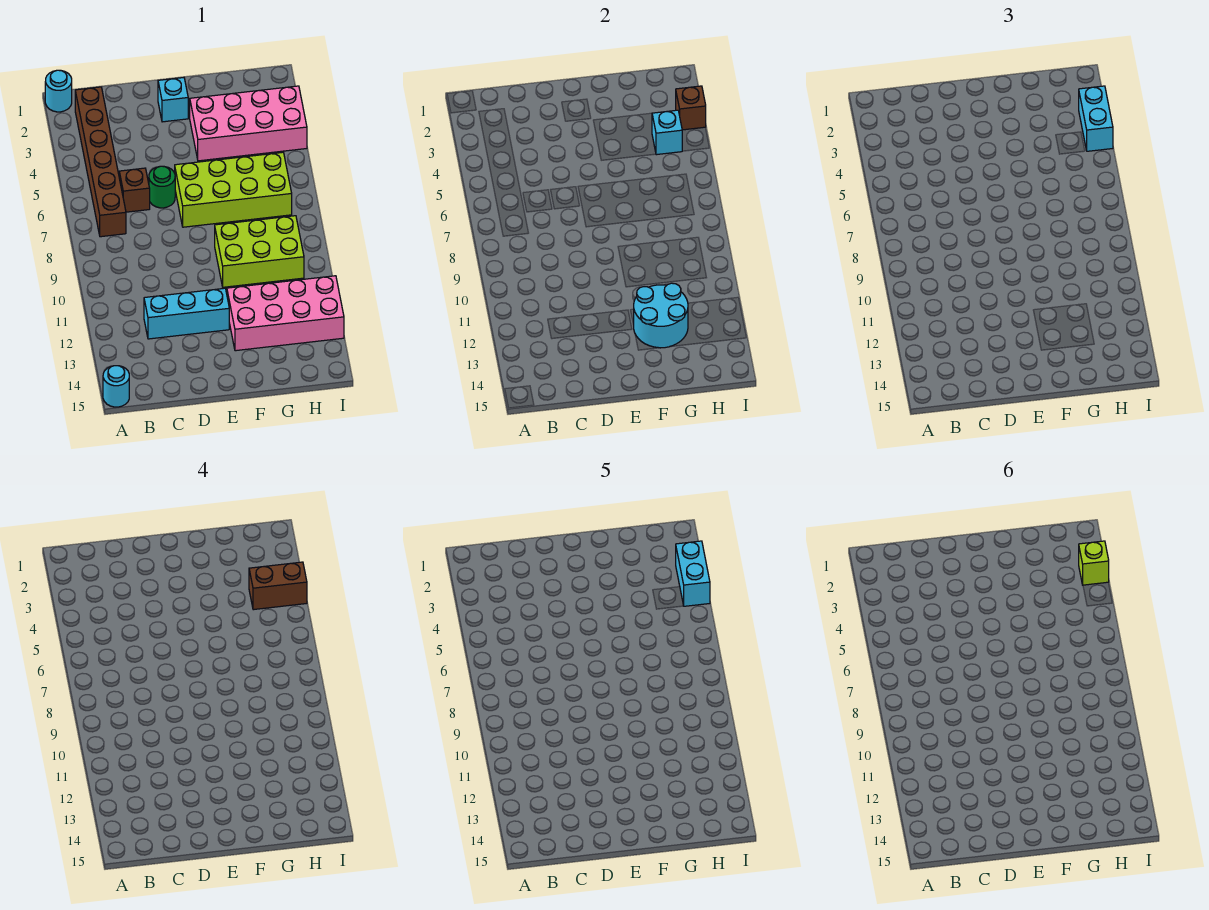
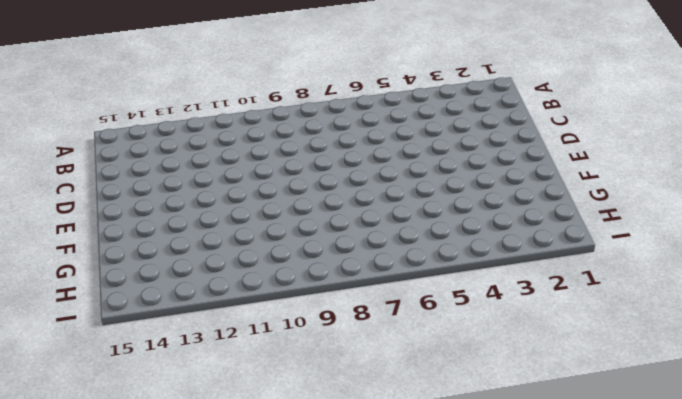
none -> cyan 1x1 round brick [45,70,72,112]
none -> cyan 1x1 round brick [103,366,129,407]
none -> brown 1x6 brick [75,87,126,237]

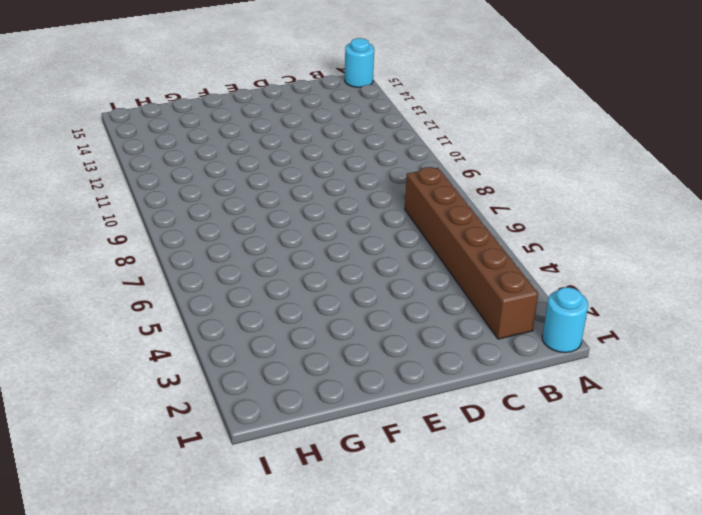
none -> brown 1x1 brick [119,168,150,212]
none -> cyan 1x3 brick [144,288,229,339]
none -> green 1x1 round brick [149,166,175,208]

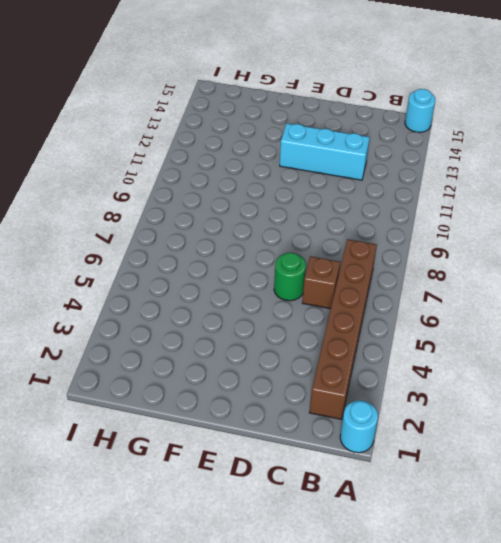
none -> cyan 1x1 brick [158,78,188,122]
none -> lime 2x4 brick [175,152,292,227]
none -> pink 2x4 brick [190,86,307,161]

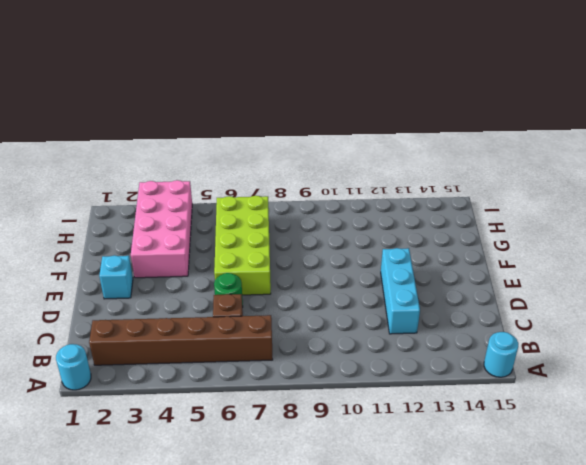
none -> lime 2x3 brick [215,216,304,287]
none -> pink 2x4 brick [227,276,344,351]
none -> cyan 2x2 round brick [633,283,688,348]

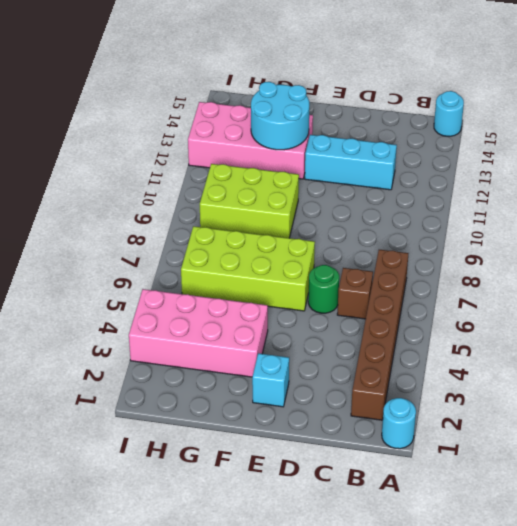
none -> cyan 1x1 brick [652,110,682,155]
none -> brown 1x1 brick [676,86,706,130]
none -> cyan 1x2 brick [1079,86,1113,151]

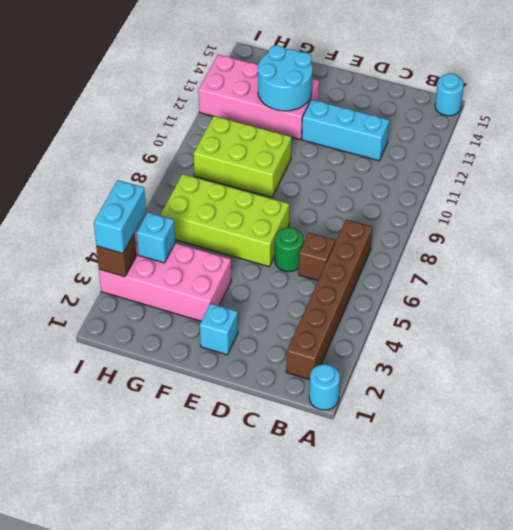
none -> brown 1x2 brick [249,562,307,610]
none -> cyan 1x2 brick [676,541,710,606]
none -> lime 1x1 brick [1079,541,1109,585]

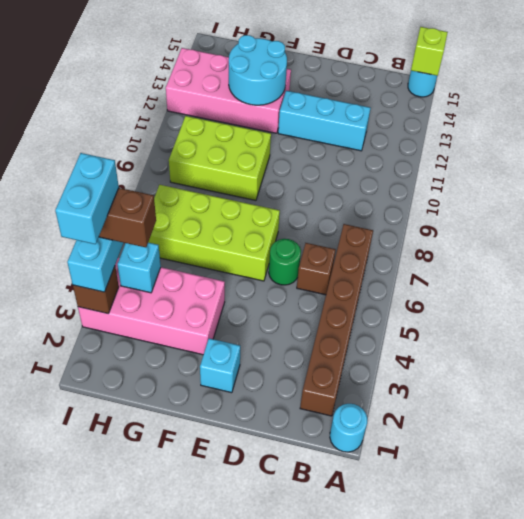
lime 1x1 brick [411,27,448,76] -> lime 1x1 brick moved to [1079,541,1109,585]

